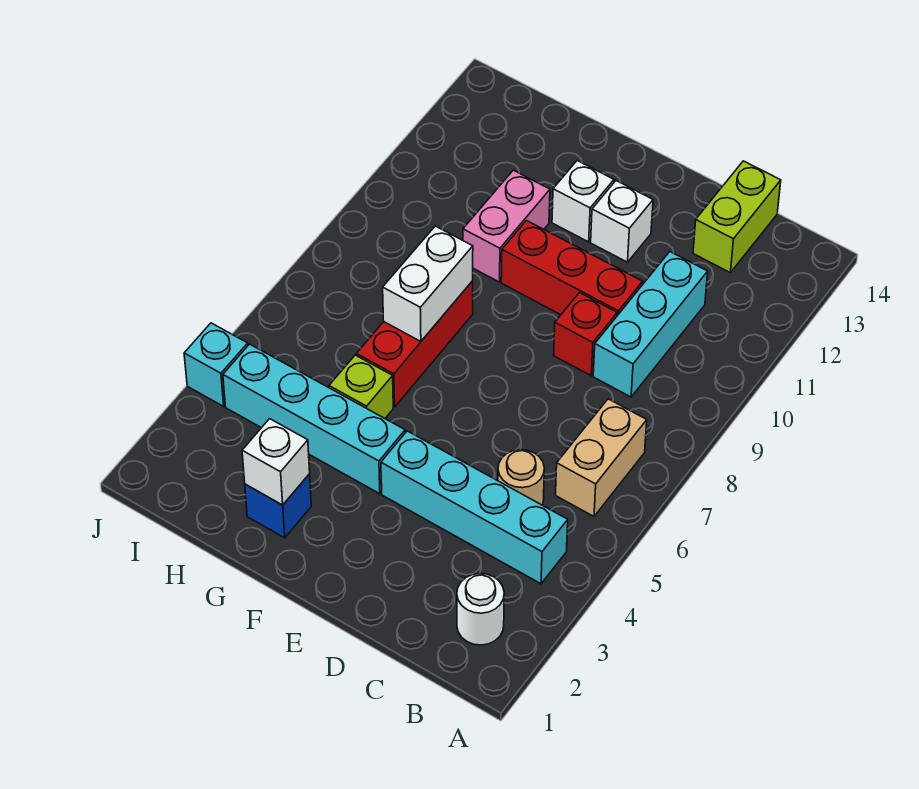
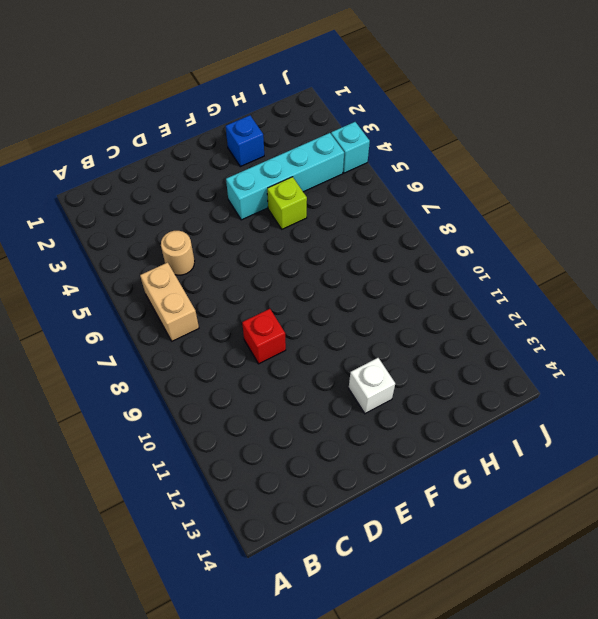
none -> white 1x1 round brick [457,573,504,645]
none -> cyan 1x4 brick [381,431,568,584]
none -> cyan 1x3 brick [593,252,708,397]

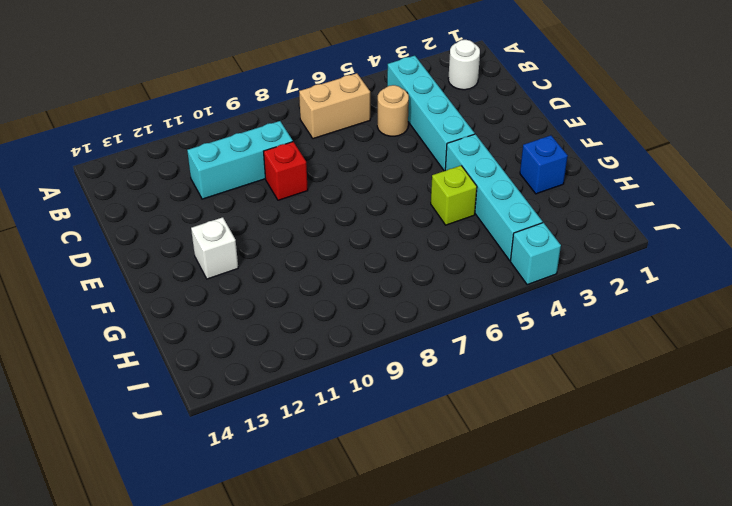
none -> lime 1x2 brick [693,161,781,272]
none -> red 1x3 brick [501,221,643,316]
none -> white 1x1 brick [591,181,653,262]

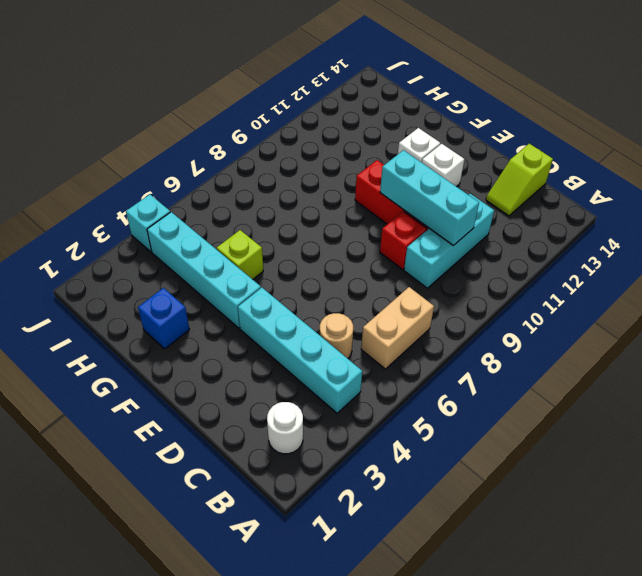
cyan 1x3 brick [380,150,479,245] -> none
lime 1x2 slope [486,144,553,216] -> lime 1x2 brick [693,161,781,272]
none -> red 1x3 brick [356,281,473,407]
none -> pink 1x2 brick [463,170,550,282]
none -> white 1x1 brick [242,419,310,505]

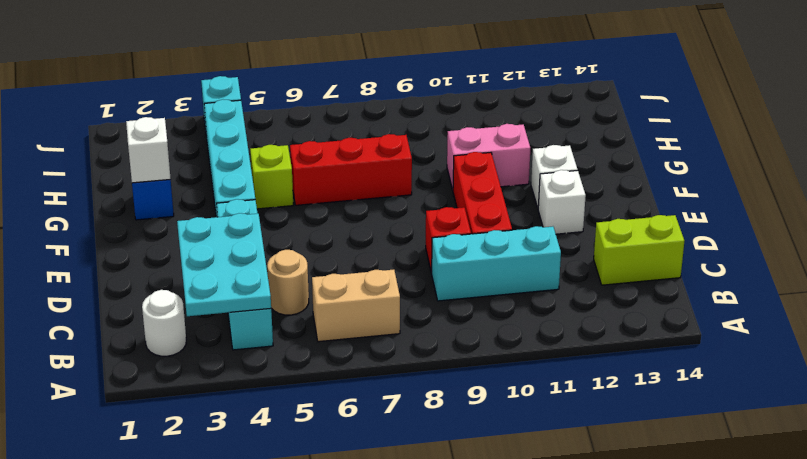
cyan 2x3 plate [177,213,271,316] -> none
none -> white 1x2 brick [383,226,473,341]

